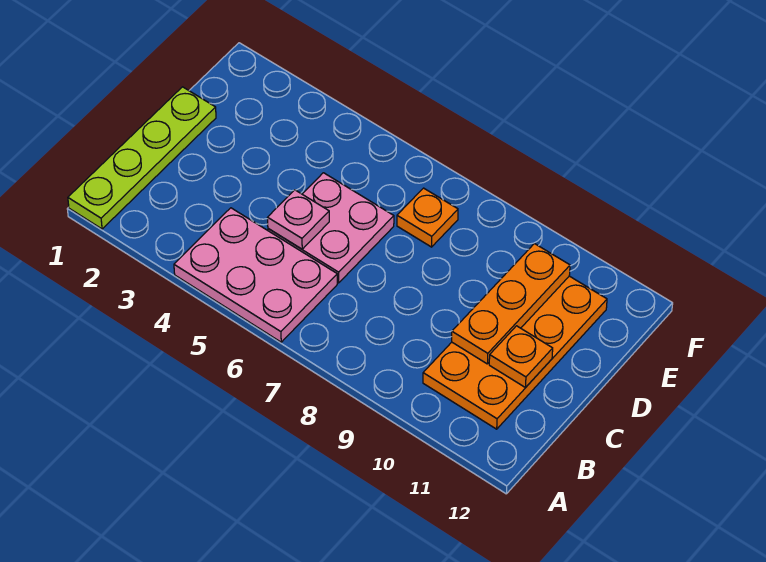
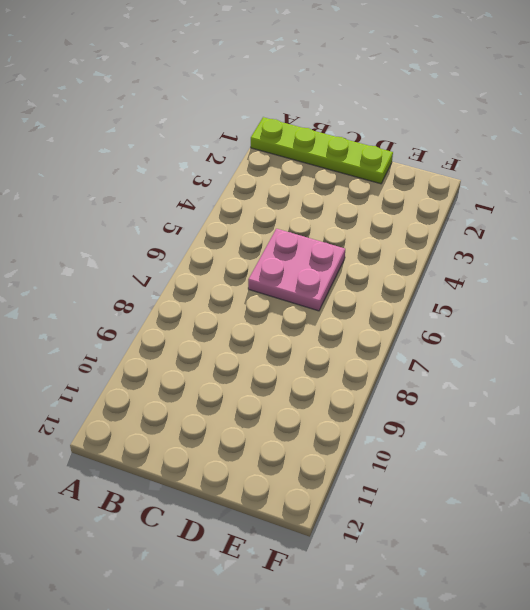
none -> pink 2x3 plate [174,208,337,342]
none -> orange 2x4 plate [423,276,607,429]

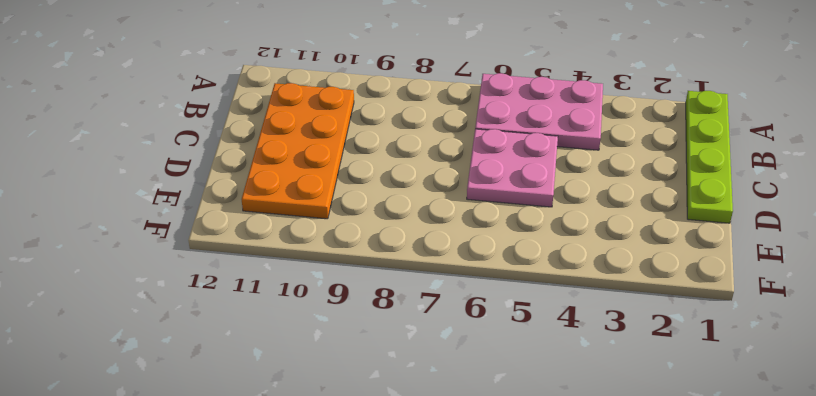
none -> orange 1x1 plate [397,188,458,247]
none -> pink 1x1 plate [268,190,329,249]

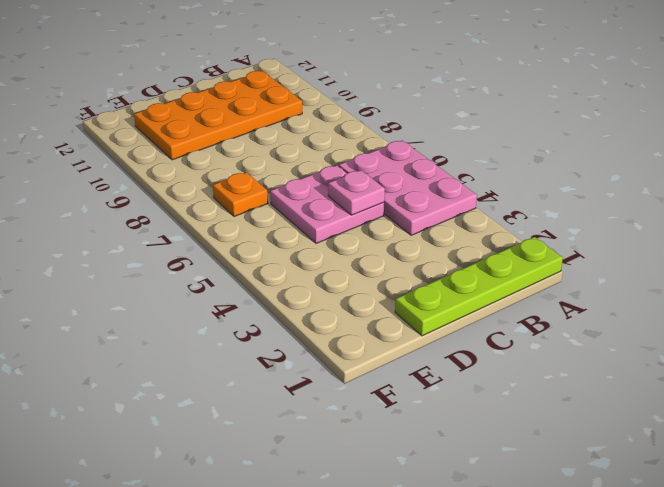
none -> orange 1x3 plate [452,244,570,364]
none -> orange 1x1 plate [489,326,553,388]

